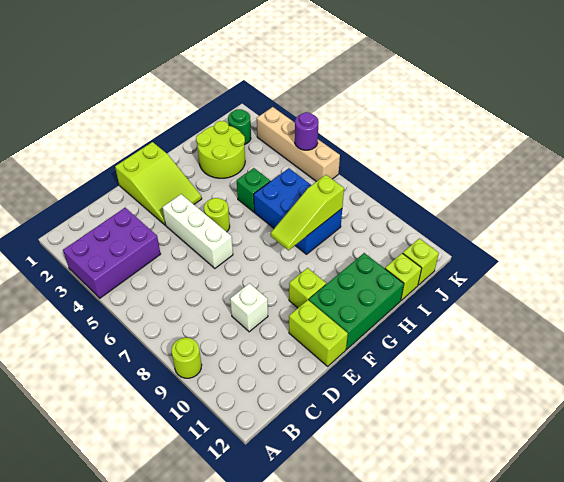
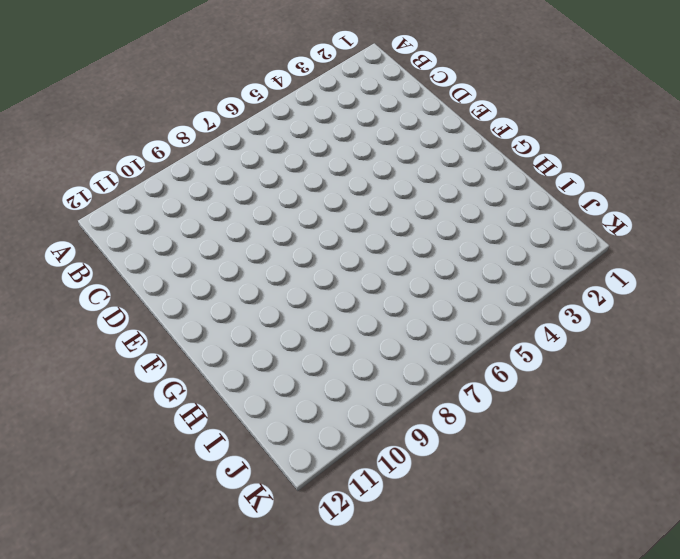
none -> purple 2x3 brick [63,208,161,298]
none -> lime 1x1 round brick [171,338,202,378]
none -> white 1x1 brick [230,283,268,332]

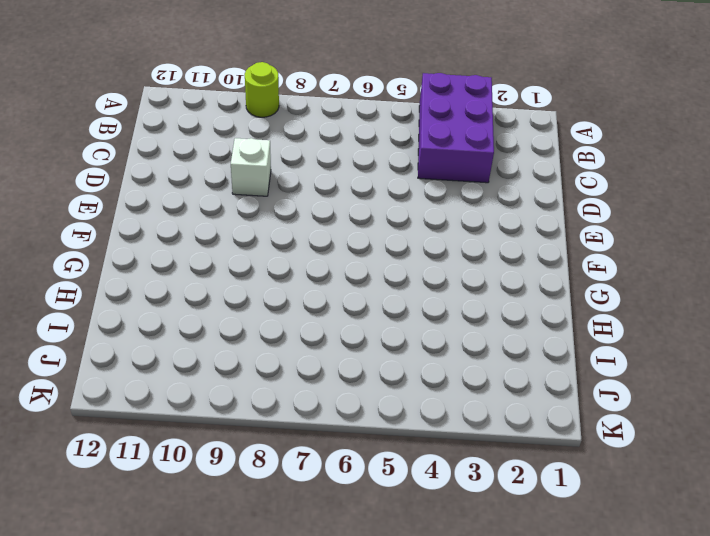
none -> lime 2x3 slope [115,142,202,225]
none -> white 1x3 brick [163,194,233,268]
none -> lime 1x2 brick [289,300,348,366]

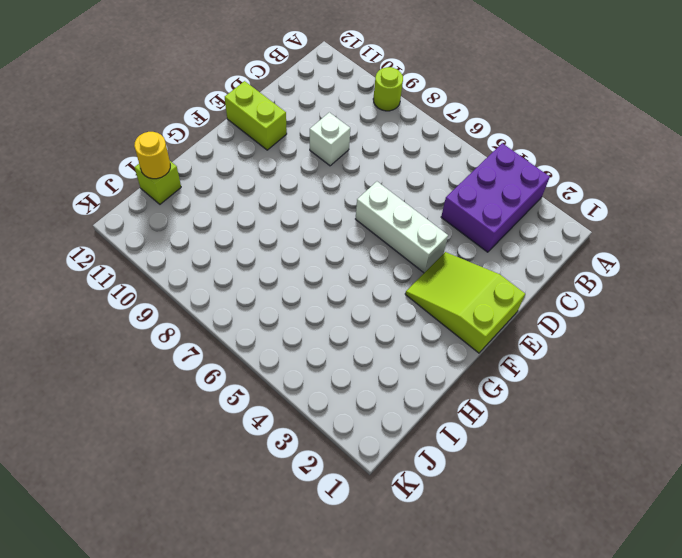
yellow 1x1 round brick [134,132,170,179] -> none
none -> lime 1x1 round brick [204,198,230,232]
none -> lime 1x1 brick [289,268,326,308]
none -> green 2x3 brick [309,253,404,349]

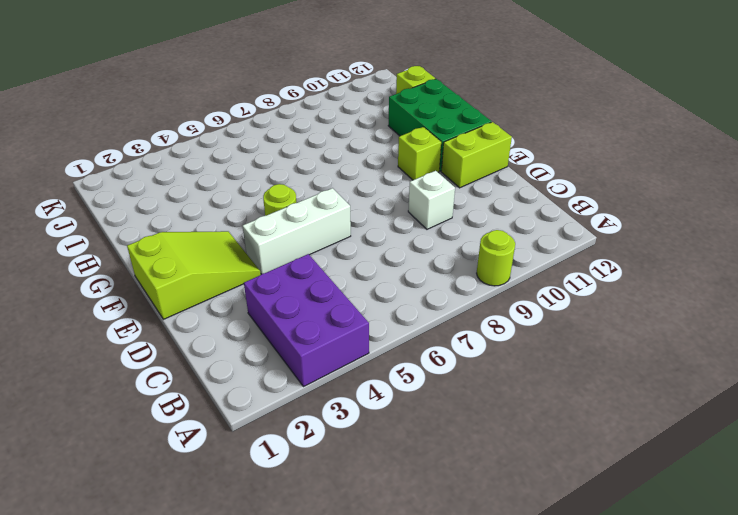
none -> lime 2x2 round brick [196,121,245,178]
none -> green 1x1 brick [237,168,270,212]
none -> blue 2x3 brick [254,168,342,254]

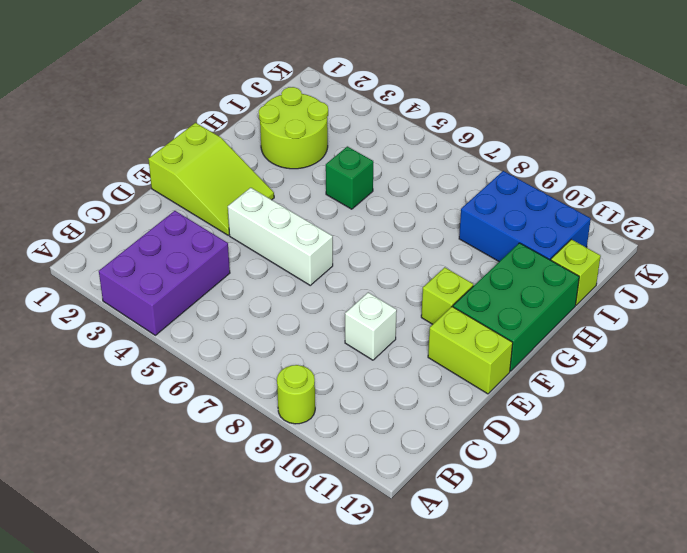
blue 2x3 brick [459,171,591,262] -> blue 2x3 brick moved to [254,168,342,254]
none -> lime 1x1 round brick [204,198,230,232]
none -> green 1x1 round brick [228,109,251,145]
none -> lime 1x1 brick [403,238,439,285]

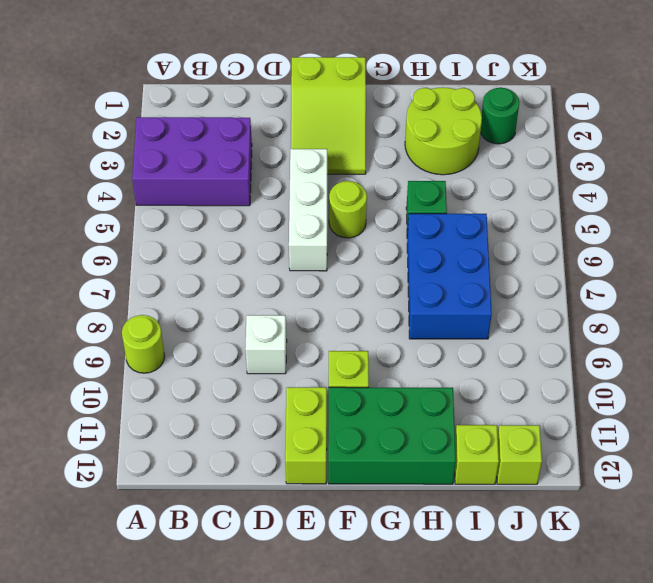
none -> tan 1x4 brick [257,107,340,182]
none -> lime 1x3 slope [271,175,344,250]
none -> purple 1x1 round brick [295,112,319,150]

